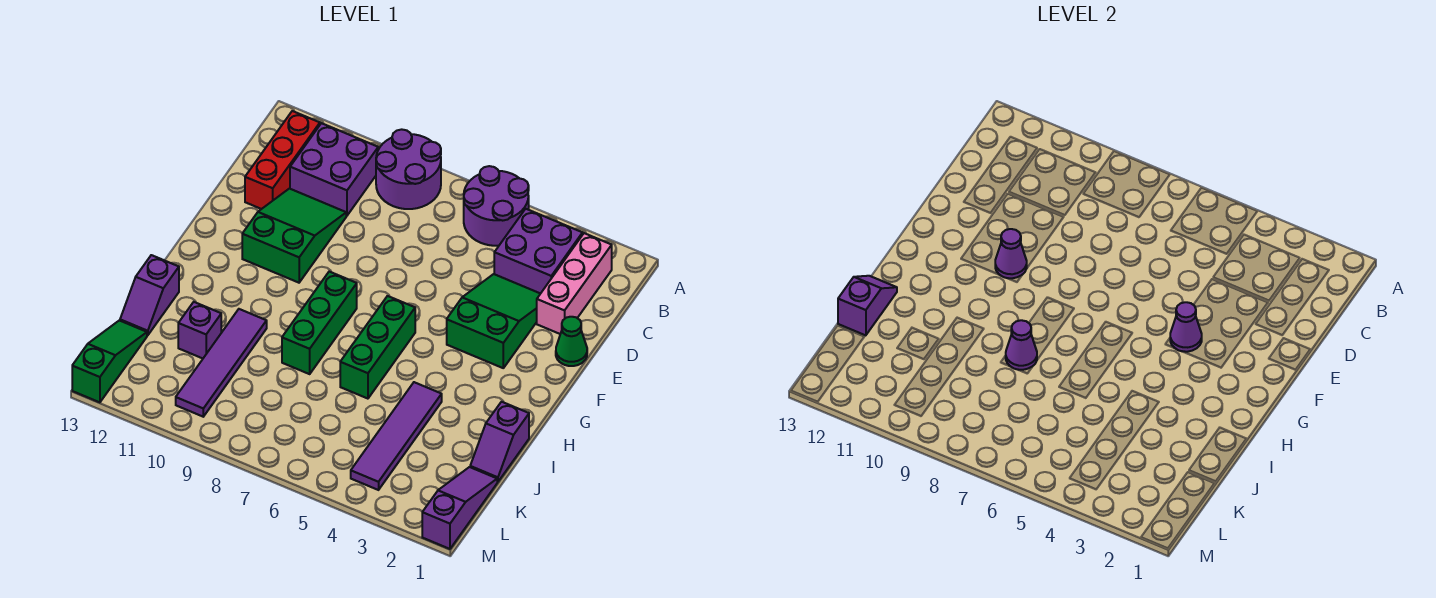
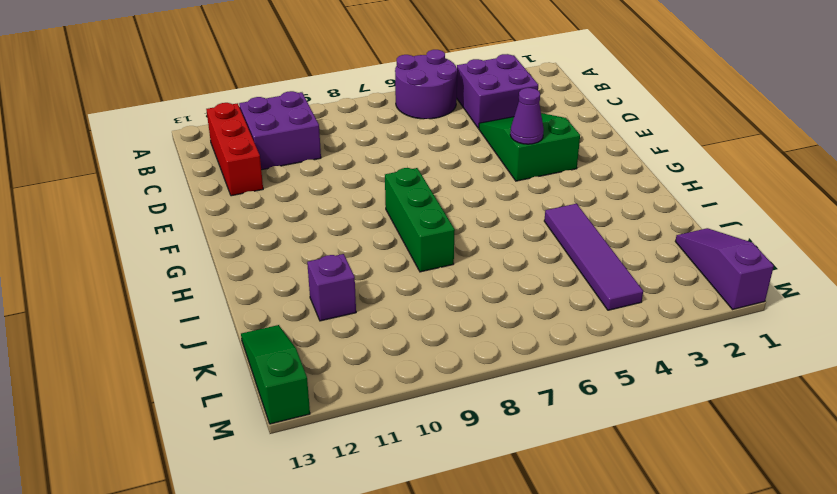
none -> purple 2x2 round brick [376,129,441,209]
none -> pink 1x3 brick [537,233,612,334]
none -> green 2x3 slope [242,189,346,283]

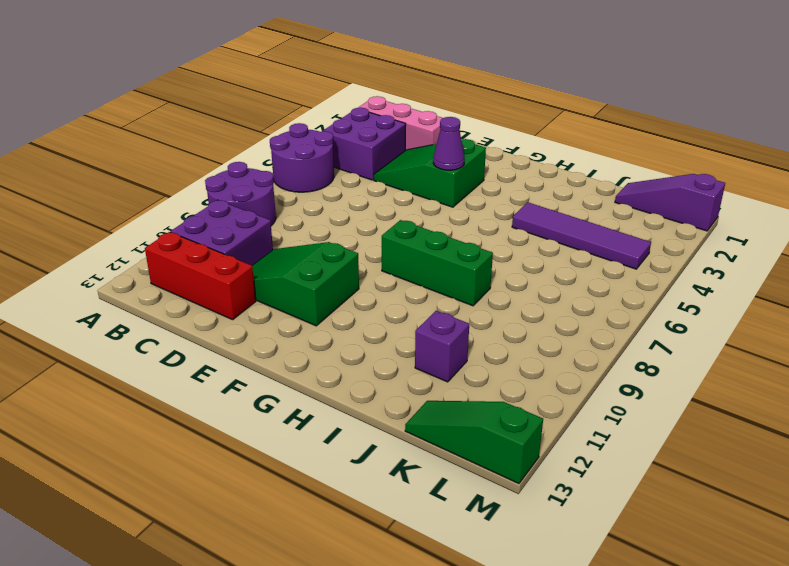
none -> green 1x1 cone [556,317,587,366]
none -> green 1x3 brick [340,296,415,399]
none -> purple 1x2 slope [470,402,529,482]

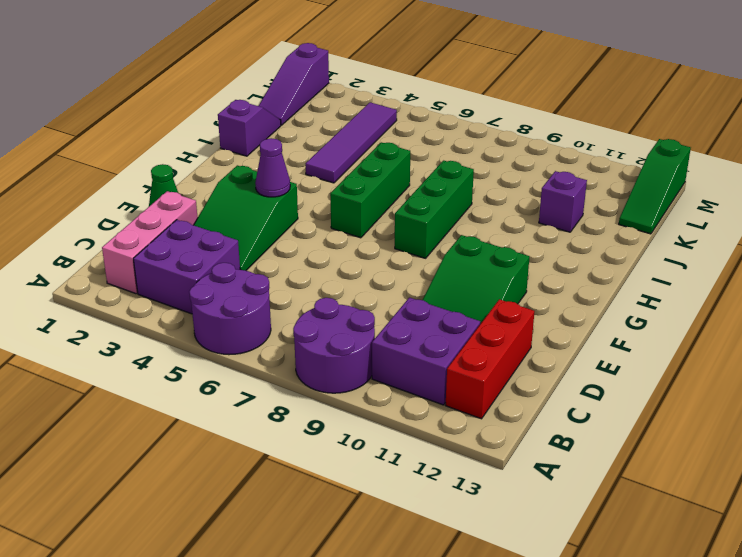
none -> purple 1x4 tile [176,309,267,417]
none -> purple 1x2 slope [120,255,179,335]
none -> purple 1x1 cone [995,229,1027,279]

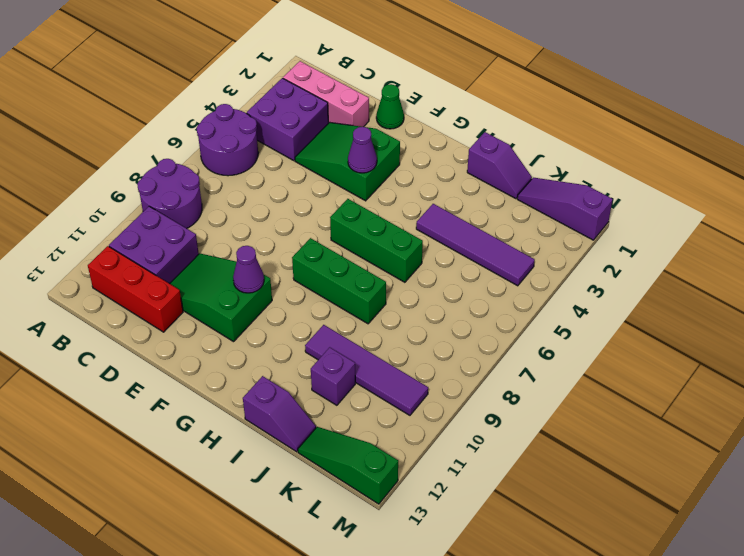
none -> purple 1x1 cone [1006,320,1037,370]
none -> purple 1x2 slope [838,276,897,335]

